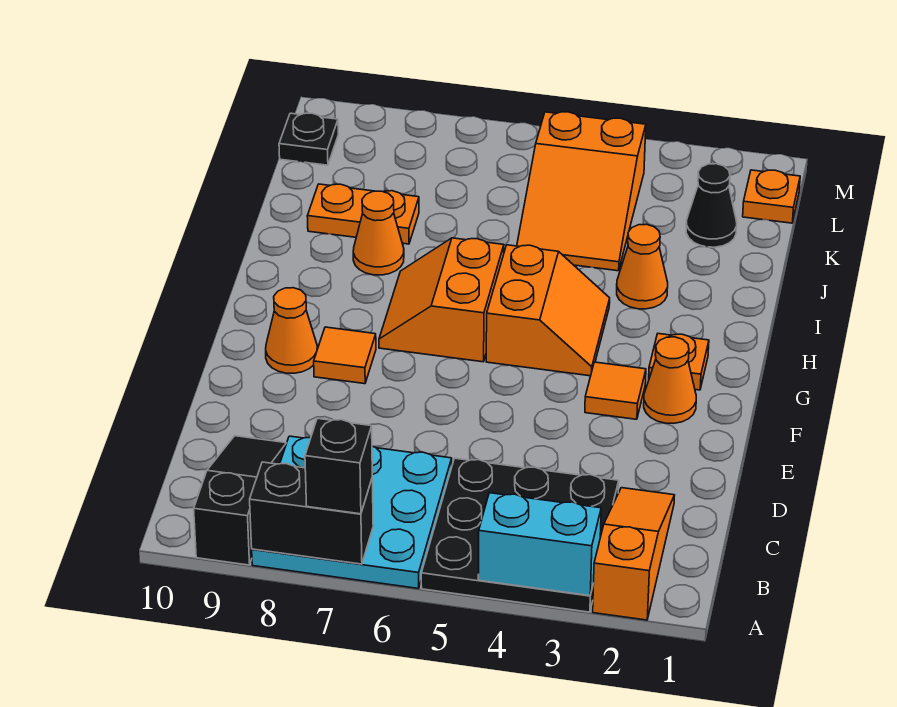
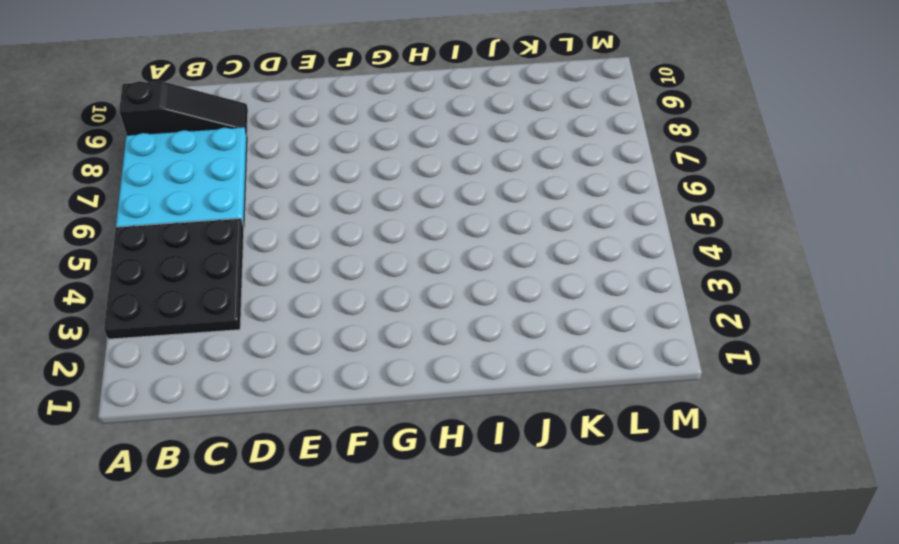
none -> orange 1x3 slope [593,488,675,620]
none -> orange 1x1 cone [644,337,696,423]
none -> orange 1x1 tile [585,362,646,419]

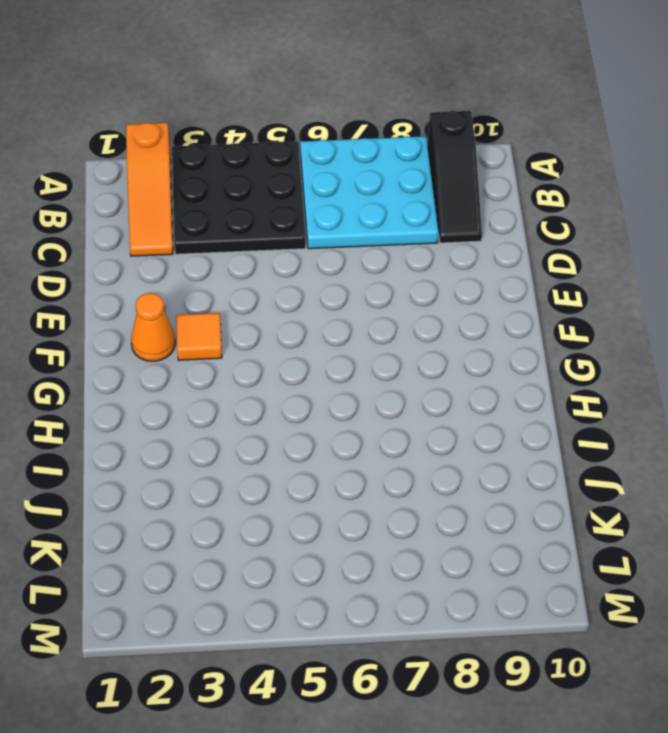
none -> orange 1x1 tile [314,327,376,384]
none -> orange 1x1 cone [266,288,317,373]
none -> orange 1x1 plate [649,334,709,390]

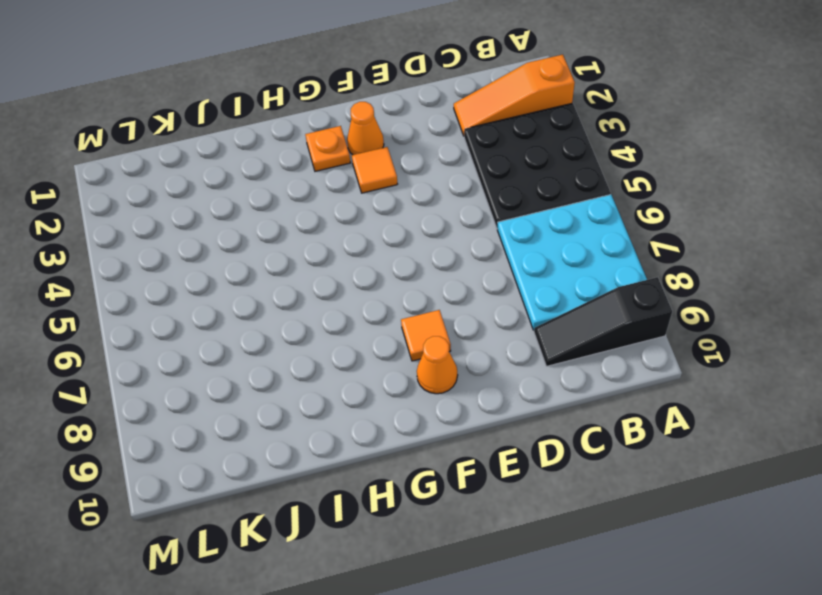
none -> orange 2x2 slope [486,245,610,376]
none -> orange 2x2 slope [379,238,504,362]
none -> orange 1x1 cone [617,224,668,309]

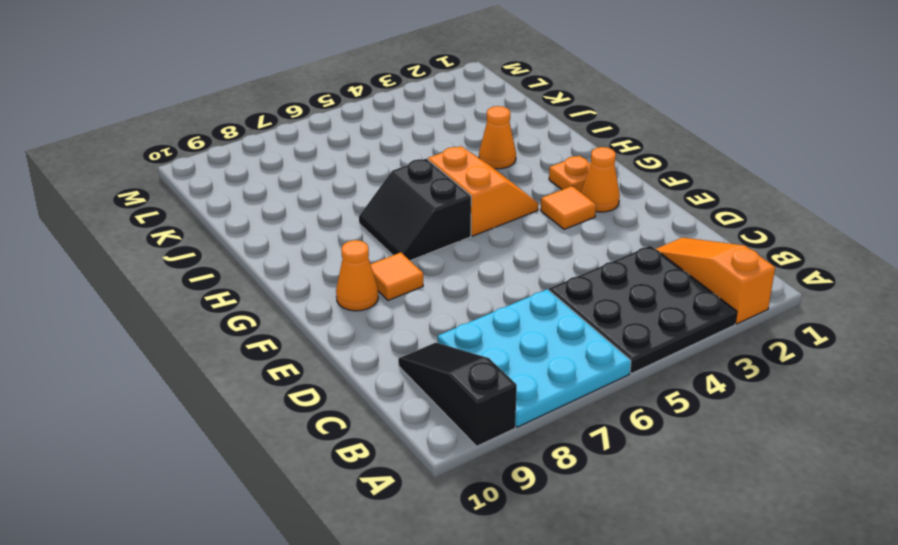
black 2x2 slope [359,159,471,261] -> orange 2x2 slope [379,238,504,362]
none -> orange 1x1 cone [353,191,404,275]
none -> orange 2x3 slope [517,112,646,271]
none -> orange 1x2 plate [307,184,419,244]

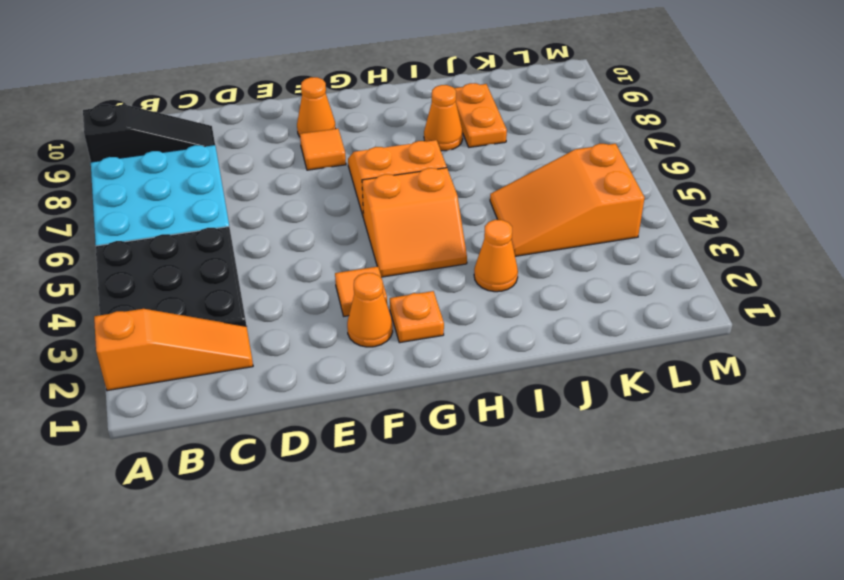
none -> black 1x1 cone [686,164,737,247]
none -> orange 1x1 plate [743,170,800,223]
none -> black 1x1 plate [279,113,338,165]

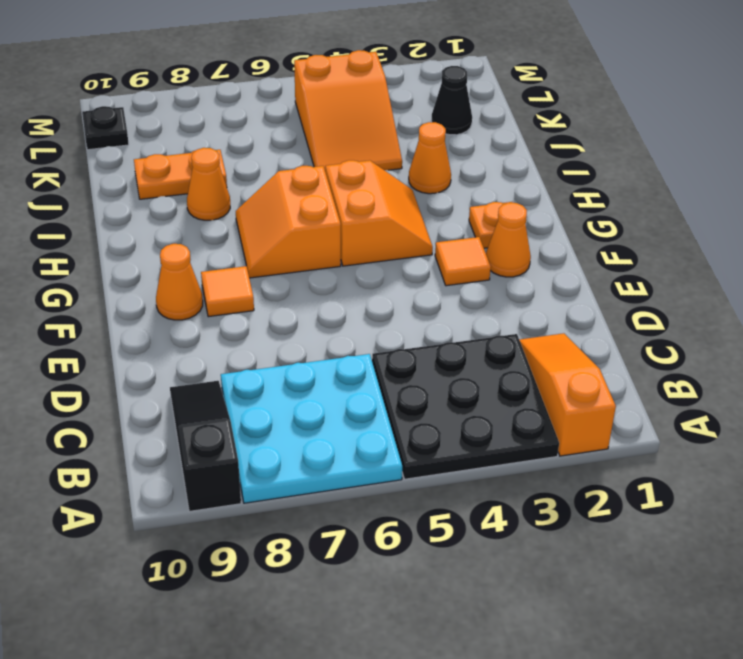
none -> orange 1x1 plate [743,170,800,223]
none -> cyan 1x2 brick [478,493,601,596]
none -> black 1x2 brick [250,462,373,564]

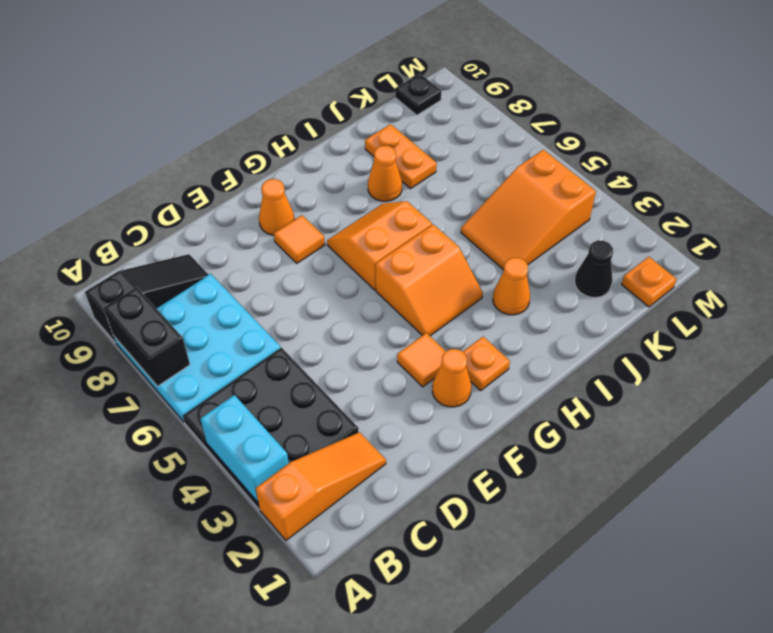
none -> black 1x1 brick [305,418,372,514]

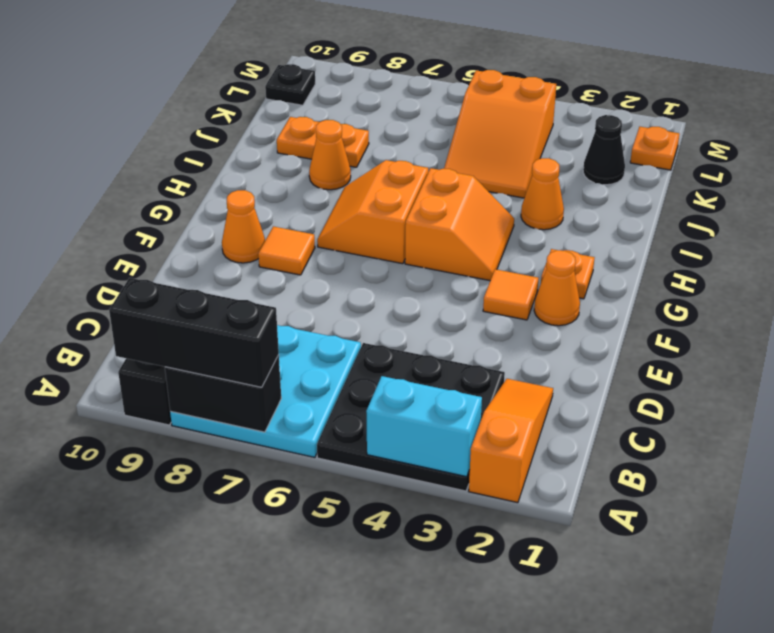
black 1x3 brick [109,278,279,387] -> black 1x1 brick [305,418,372,514]

